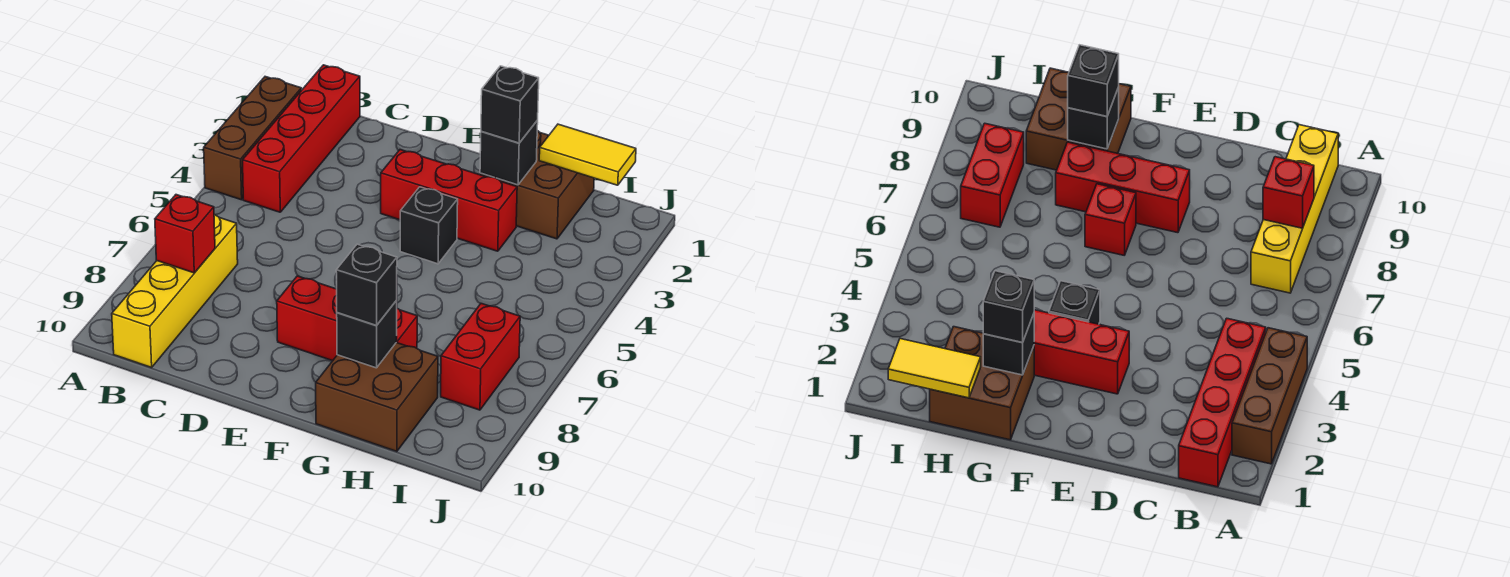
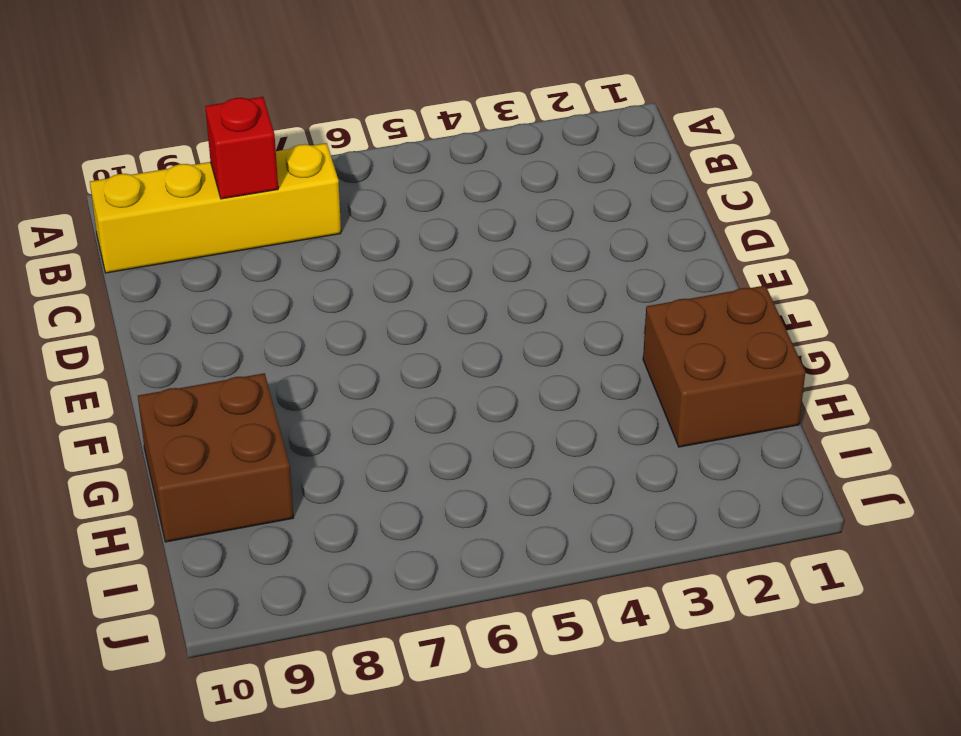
none -> brown 1x3 brick [204,77,301,200]
none -> red 1x4 brick [243,65,360,212]
none -> red 1x3 brick [381,150,517,251]

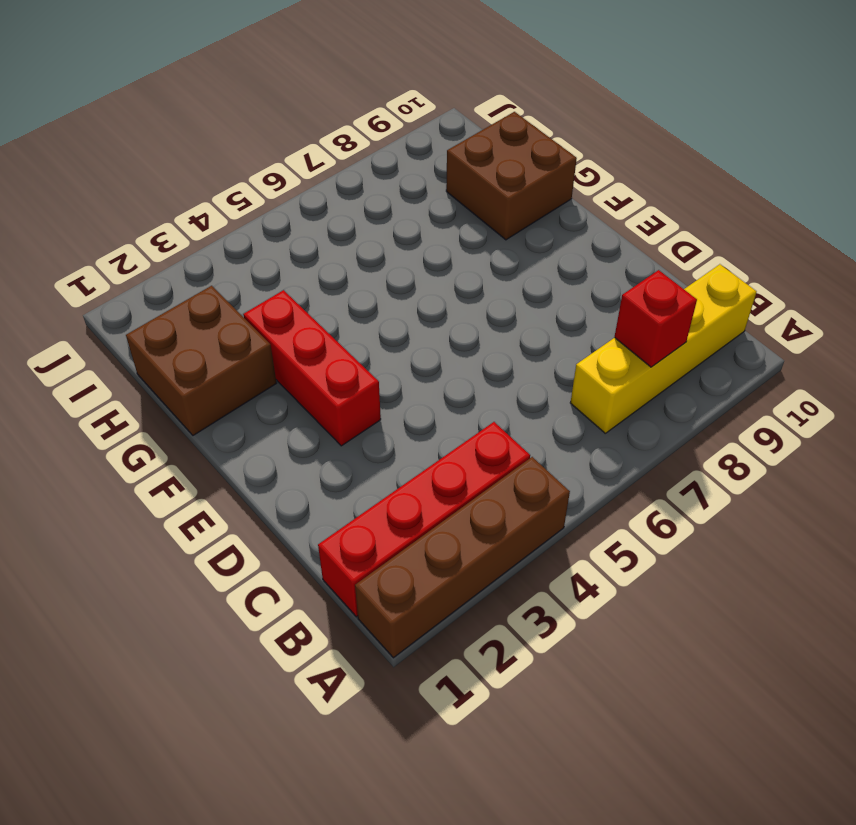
brown 1x4 brick [355,457,570,658] -> brown 1x3 brick [204,77,301,200]
none -> red 1x3 brick [277,276,417,361]
none -> black 1x1 brick [400,187,458,264]
none -> red 1x1 brick [1085,184,1136,255]

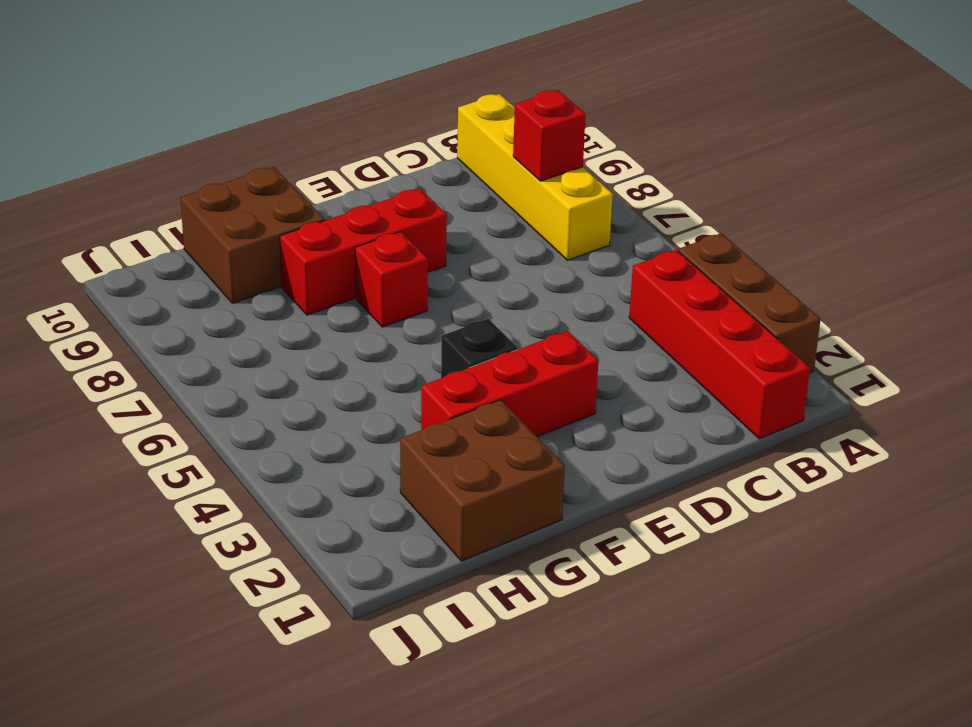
none -> red 1x2 brick [441,304,520,410]
none -> black 1x1 brick [480,120,538,185]
none -> black 1x1 brick [337,301,397,368]

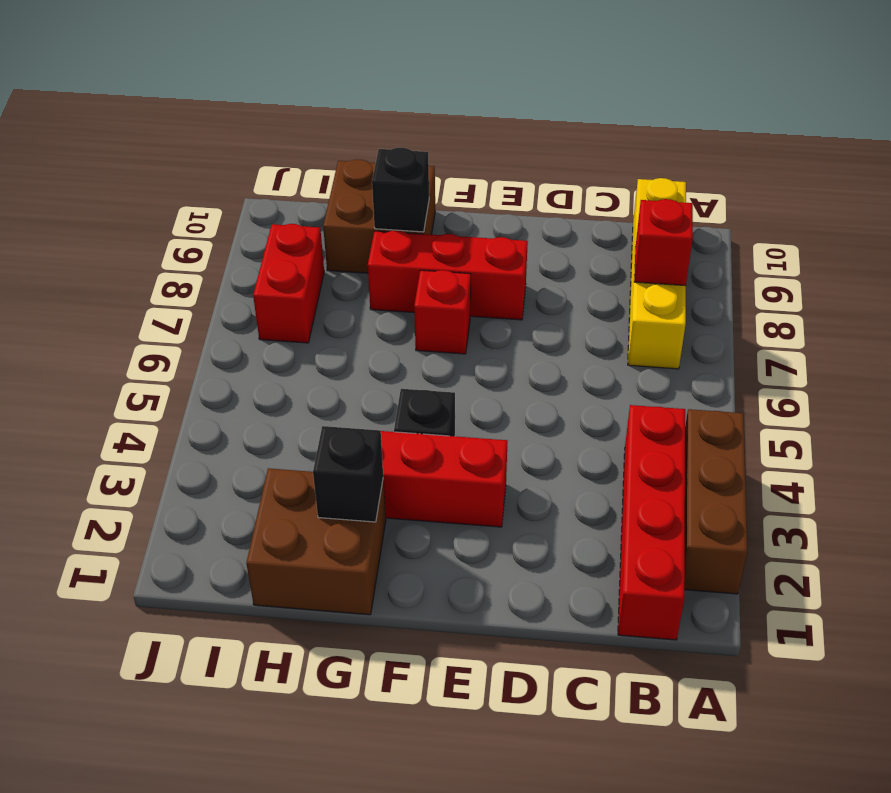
none -> yellow 1x2 tile [539,124,636,185]
none -> black 1x1 brick [481,66,539,143]
none -> black 1x1 brick [336,244,397,325]

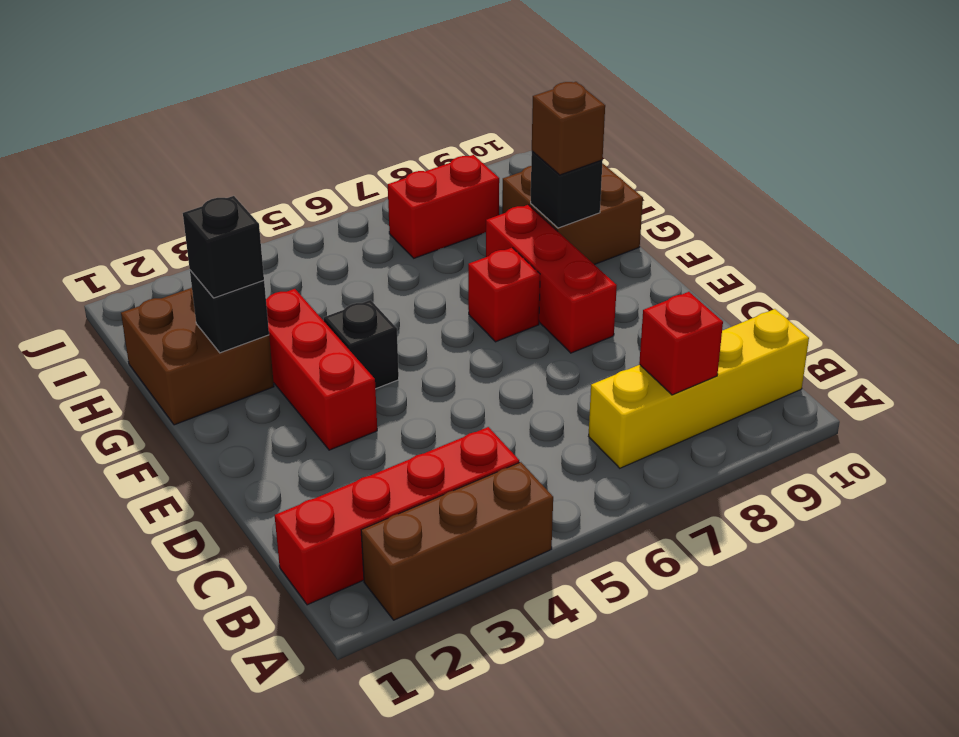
brown 1x1 brick [532,82,605,175] -> black 1x1 brick [336,244,397,325]
none -> yellow 1x2 tile [539,124,636,185]

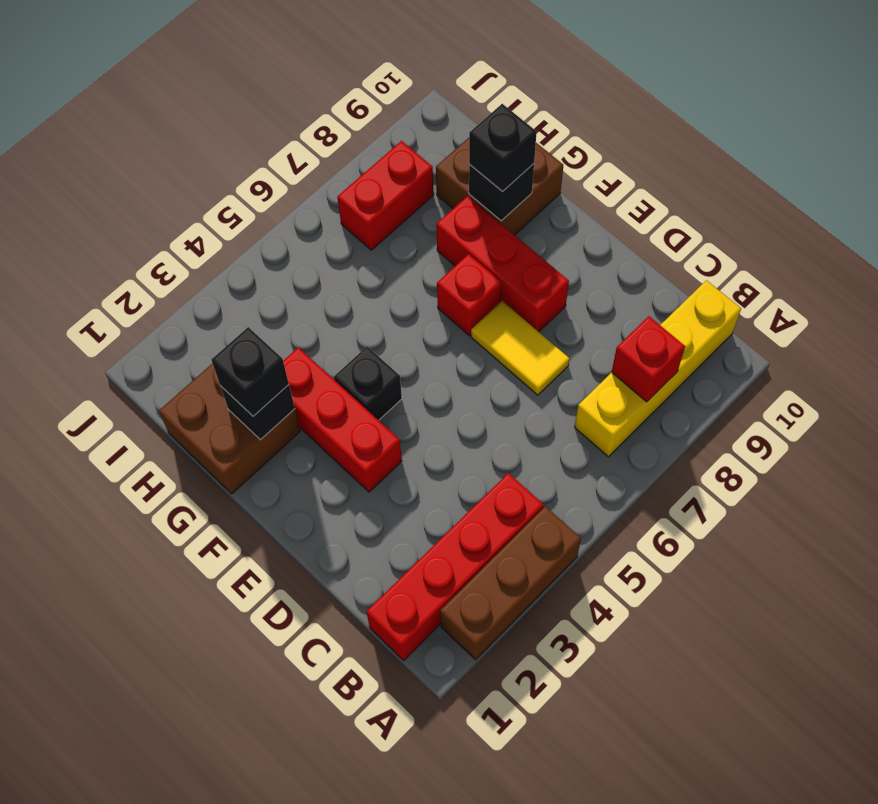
yellow 1x2 tile [471,301,569,395] -> yellow 1x2 tile moved to [539,124,636,185]

